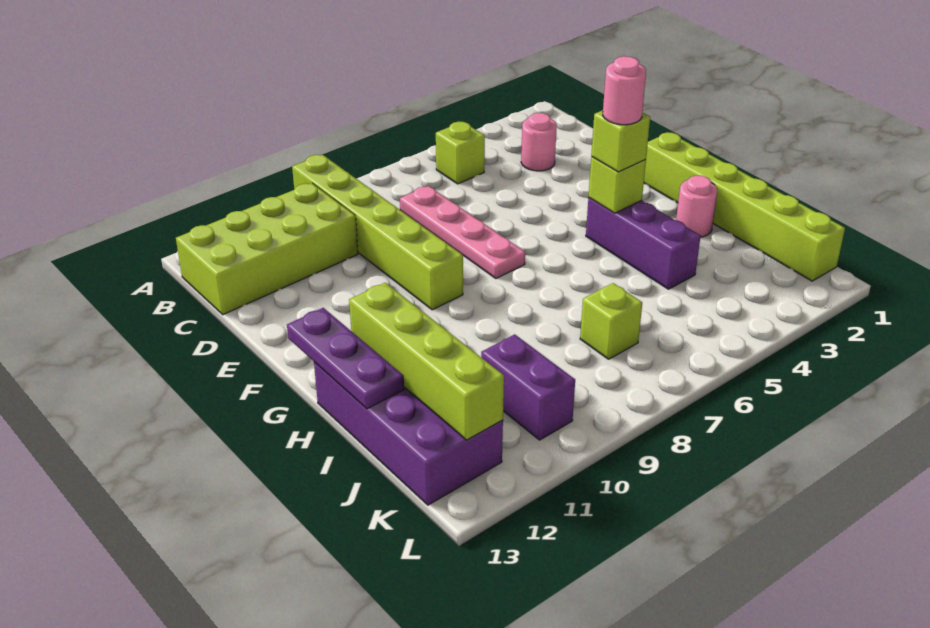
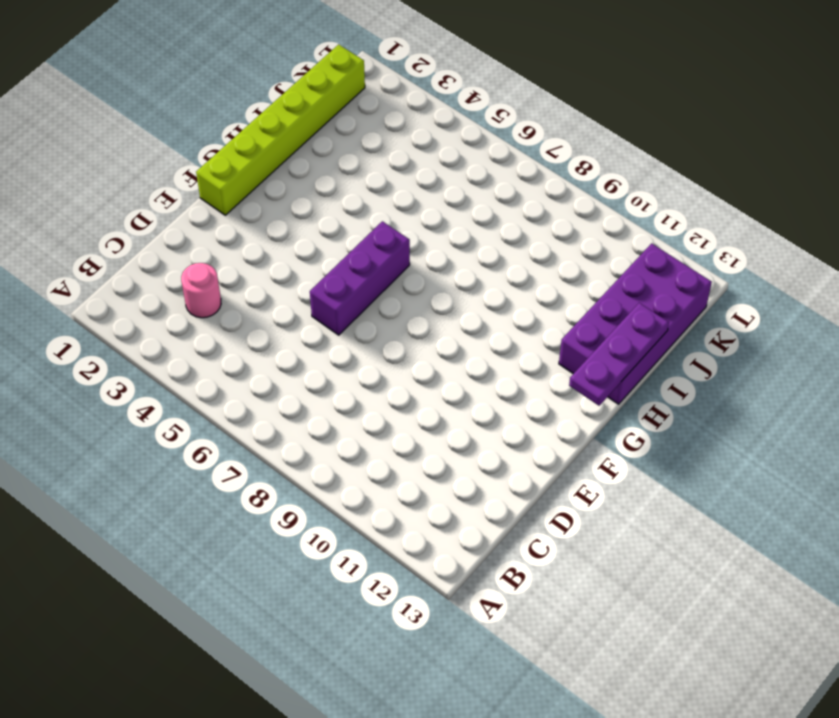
purple 1x3 brick [310,221,410,335] -> purple 1x3 brick moved to [586,198,701,289]
none -> lime 1x6 brick [292,154,463,310]
none -> lime 1x1 brick [436,122,485,184]
none -> lime 2x4 brick [176,183,358,315]

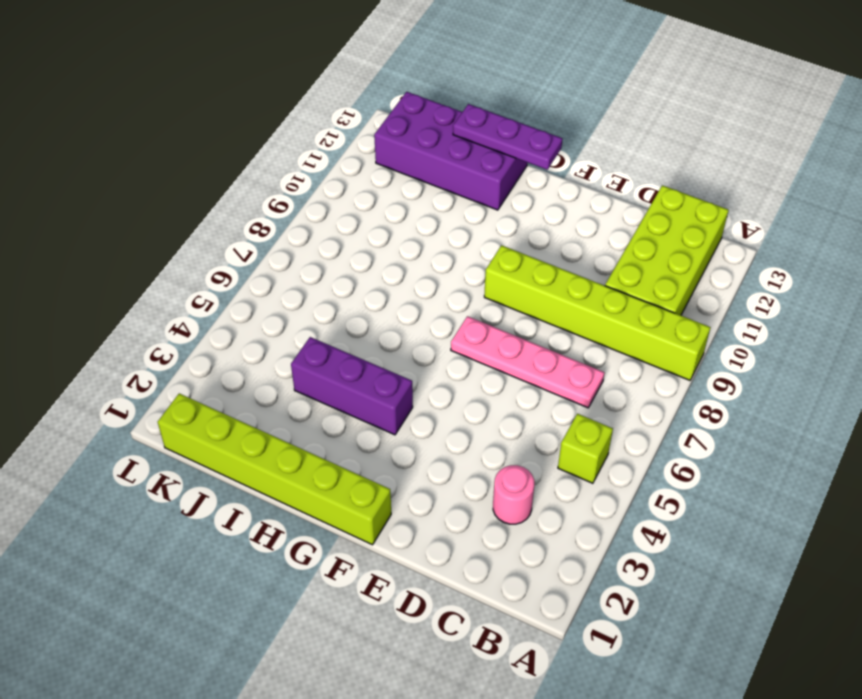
none -> pink 1x1 round brick [676,176,717,237]
none -> lime 1x1 brick [580,283,642,359]
none -> purple 1x2 brick [481,334,575,440]

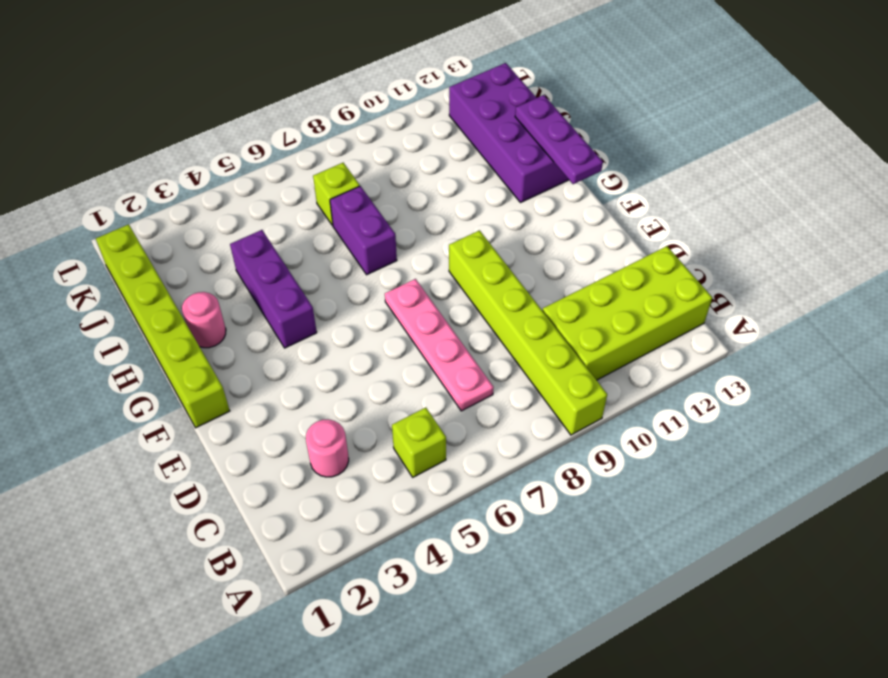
purple 1x2 brick [330,186,397,275] -> purple 1x2 brick moved to [481,334,575,440]
none -> lime 1x1 brick [589,157,646,213]
none -> lime 1x4 brick [349,283,504,440]
none -> lime 1x1 brick [591,110,650,172]

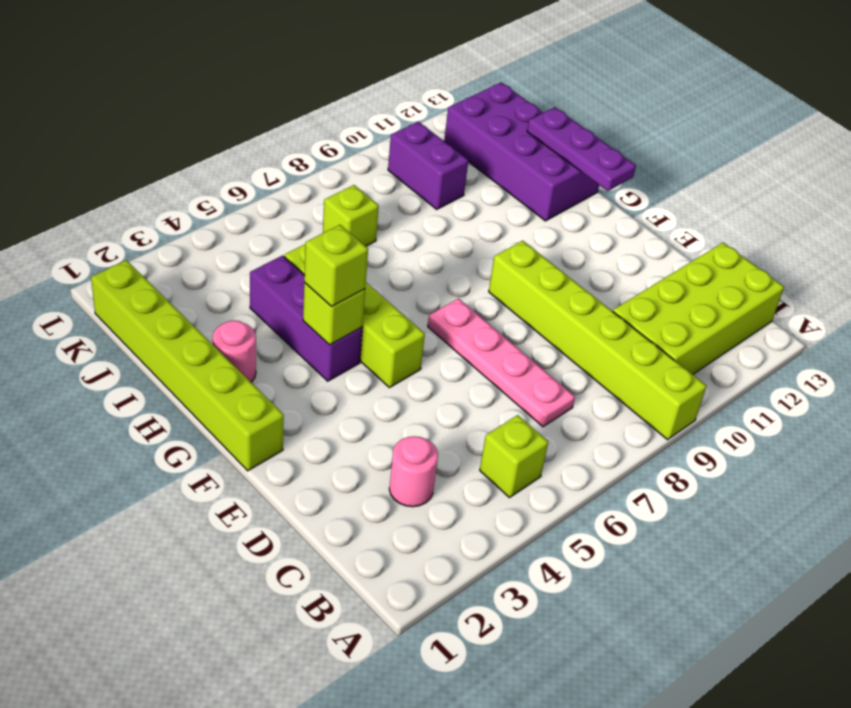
lime 1x4 brick [284,244,425,388] -> lime 1x4 brick moved to [349,283,504,440]
none -> pink 1x1 round brick [603,56,646,125]

